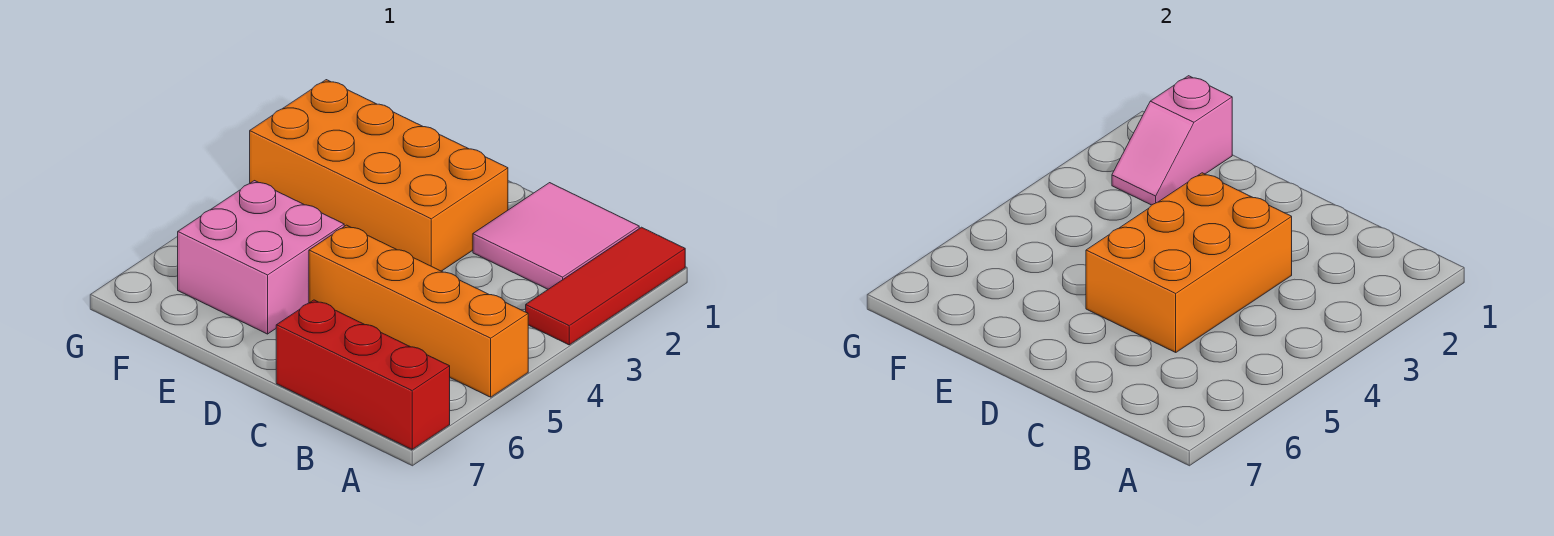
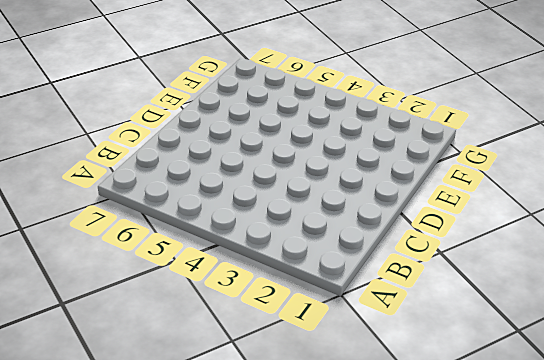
none -> red 1x3 tile [526,227,685,345]
none -> orange 1x4 brick [309,225,528,397]

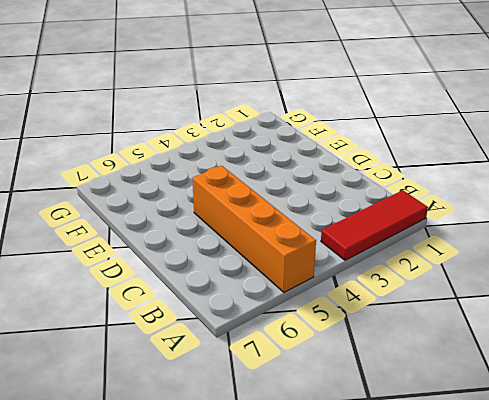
none -> red 1x3 brick [276,300,450,449]
none -> pink 2x2 tile [473,183,639,289]

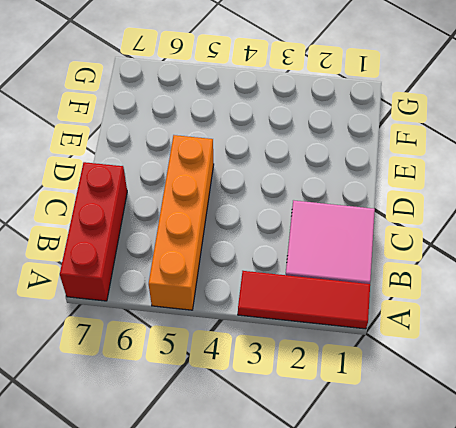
none -> orange 2x4 brick [250,80,508,271]
none -> pink 2x2 brick [178,181,344,334]

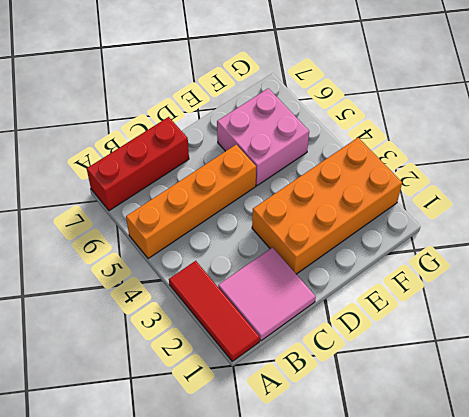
none -> orange 2x3 brick [1086,173,1292,352]
none -> pink 1x2 slope [1112,76,1232,205]

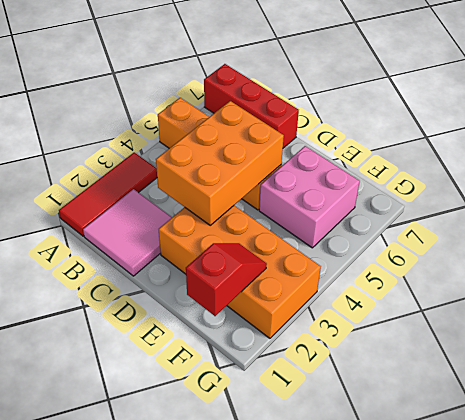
red 1x2 slope [186,243,267,316] -> pink 1x2 slope [1112,76,1232,205]

